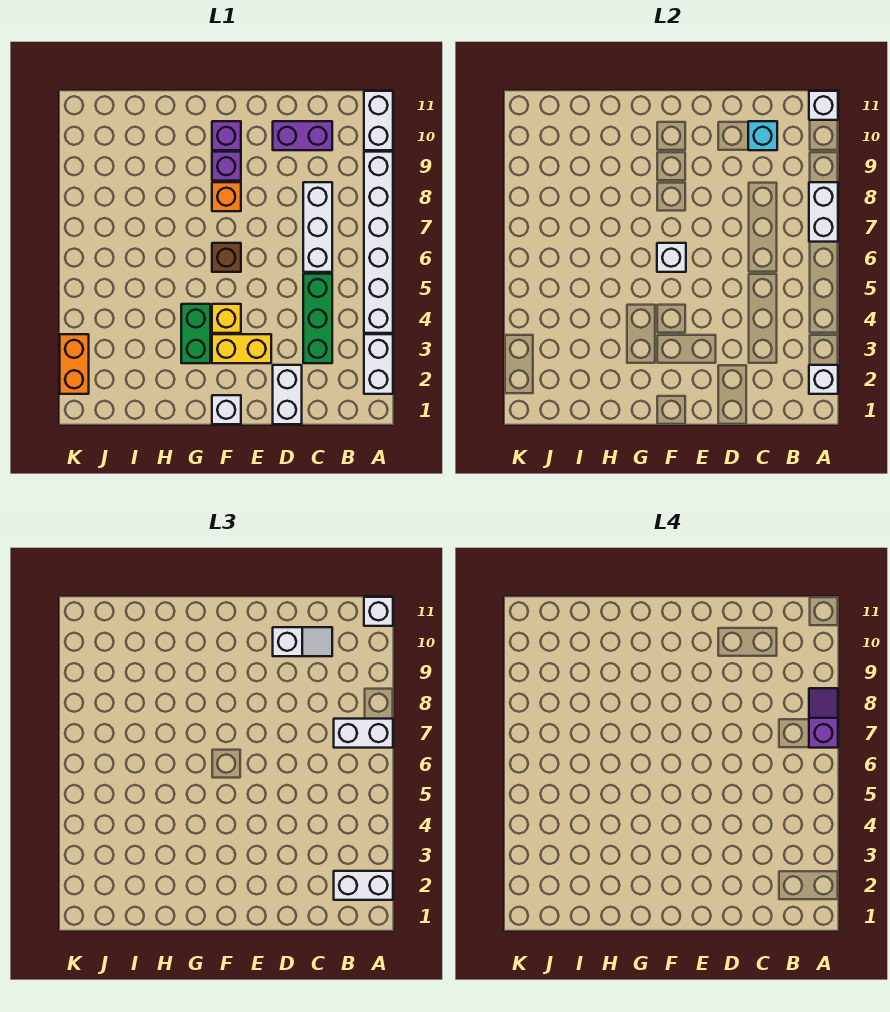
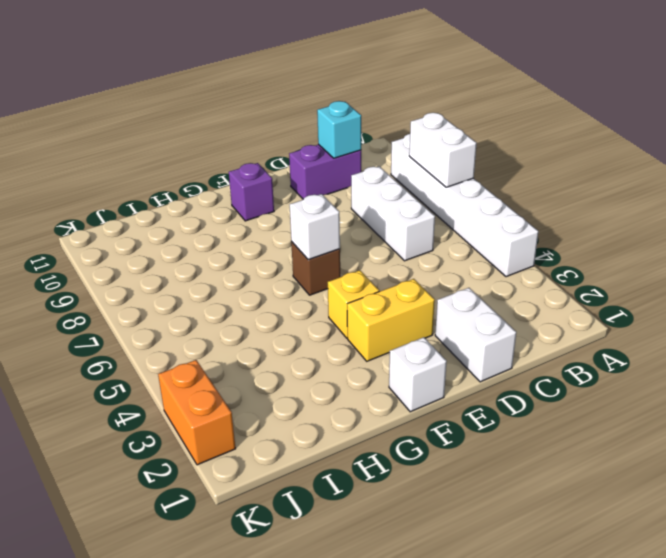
none -> white 1x2 brick [364,334,393,394]
none -> white 1x2 brick [364,91,393,150]
none -> green 1x3 brick [303,274,332,363]

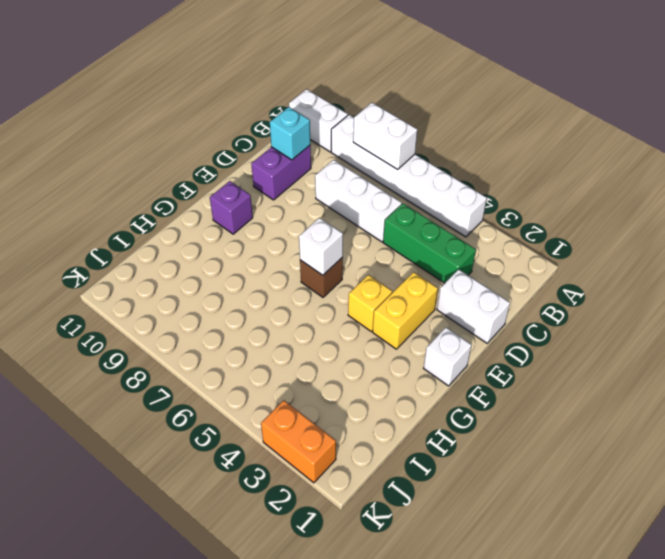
none -> white 1x2 brick [364,334,393,394]
none -> orange 1x1 brick [212,182,241,211]
none -> purple 1x1 brick [212,152,241,181]

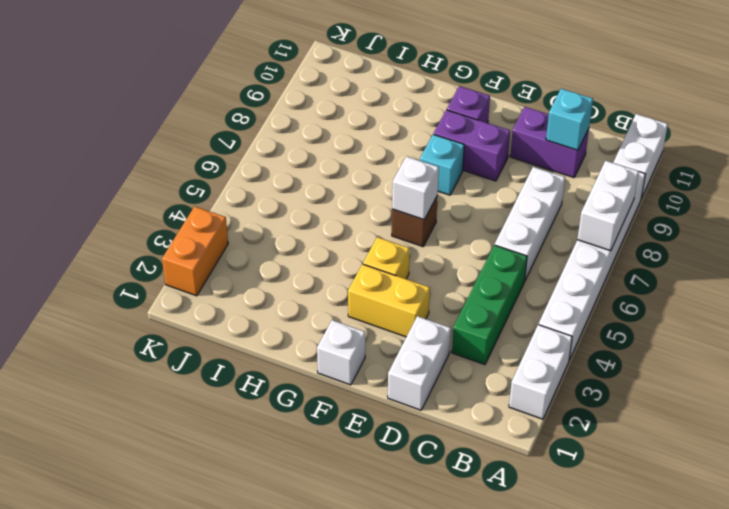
purple 1x2 brick [434,110,510,181] -> purple 1x1 brick [212,152,241,181]
cyan 1x1 brick [420,134,464,195] -> orange 1x1 brick [212,182,241,211]
none -> green 1x2 brick [181,304,210,363]
none -> white 1x1 brick [809,365,838,394]
none -> white 1x1 brick [809,91,838,120]

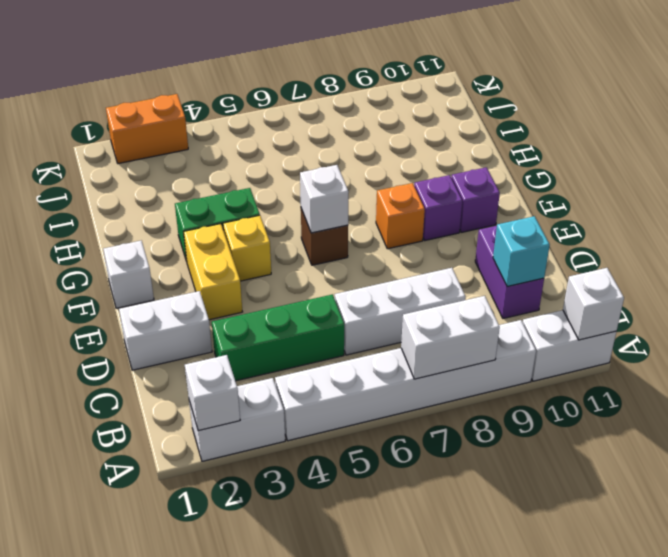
none -> white 1x2 brick [334,871,393,900]
none -> white 1x2 brick [334,719,393,748]
none -> white 1x1 brick [364,597,393,626]

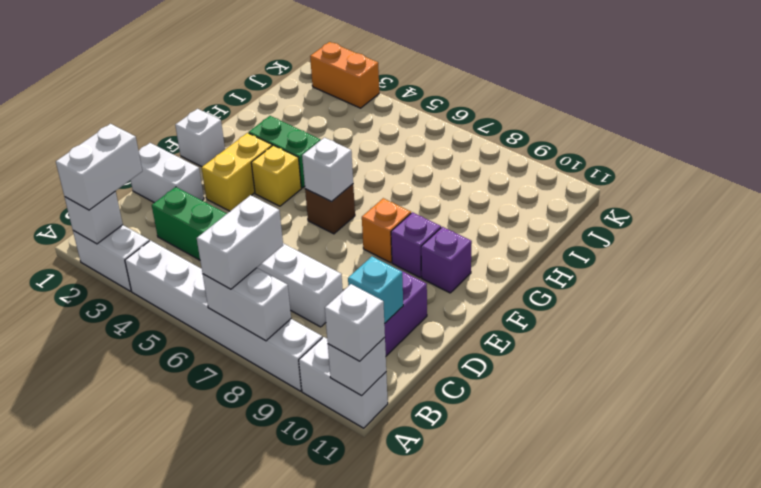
none -> white 1x2 slope [273,627,332,656]
none -> purple 1x2 slope [809,688,838,748]

